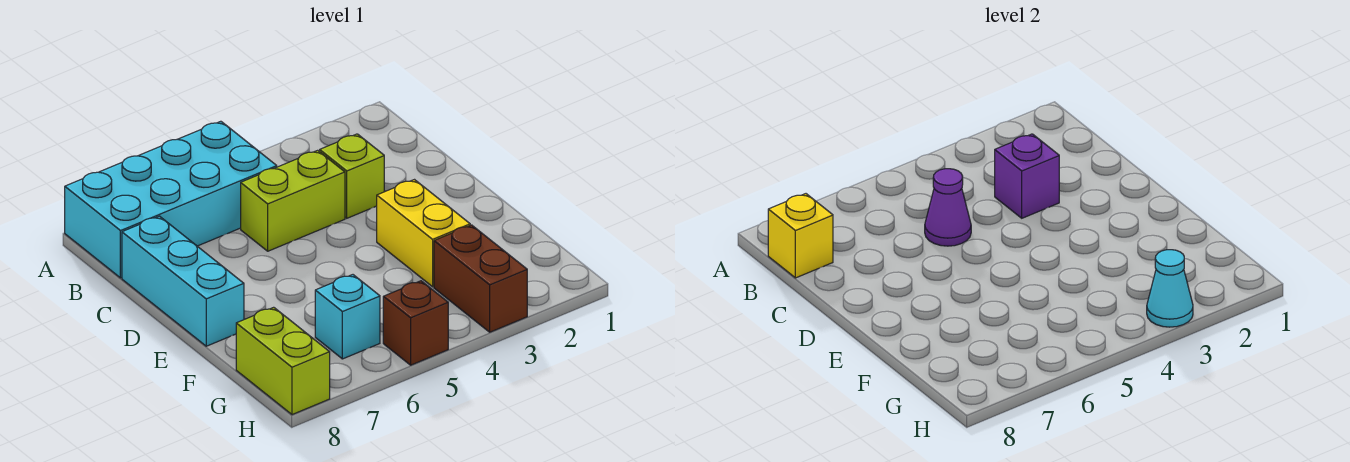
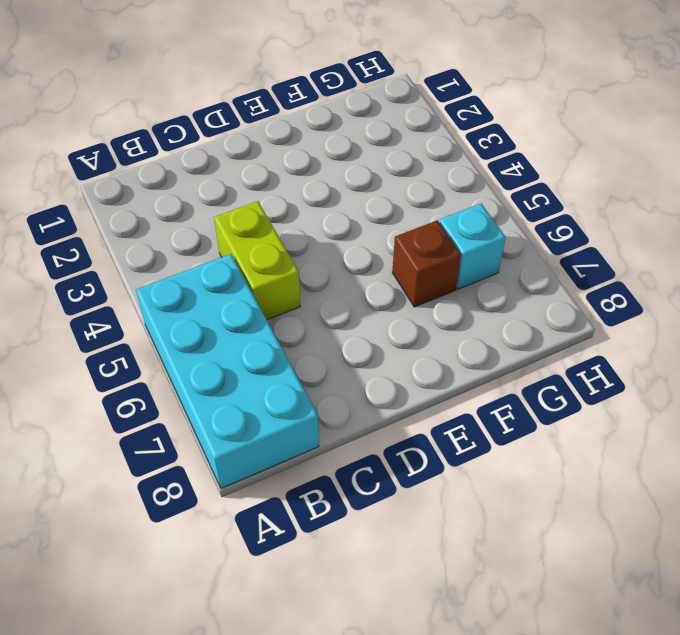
brown 1x1 brick [392,220,461,307] -> brown 1x1 brick moved to [383,281,448,365]
none -> lime 1x1 brick [320,134,384,218]
none -> cyan 1x3 brick [122,216,244,346]
none -> yellow 1x2 brick [376,180,470,287]

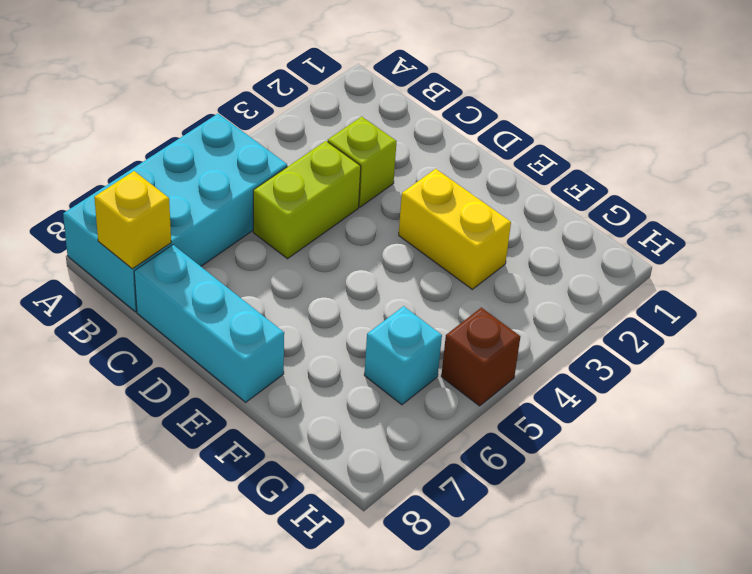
none -> brown 1x2 brick [434,225,527,332]
none -> lime 1x2 brick [236,307,330,415]
none -> purple 1x1 brick [995,134,1059,218]

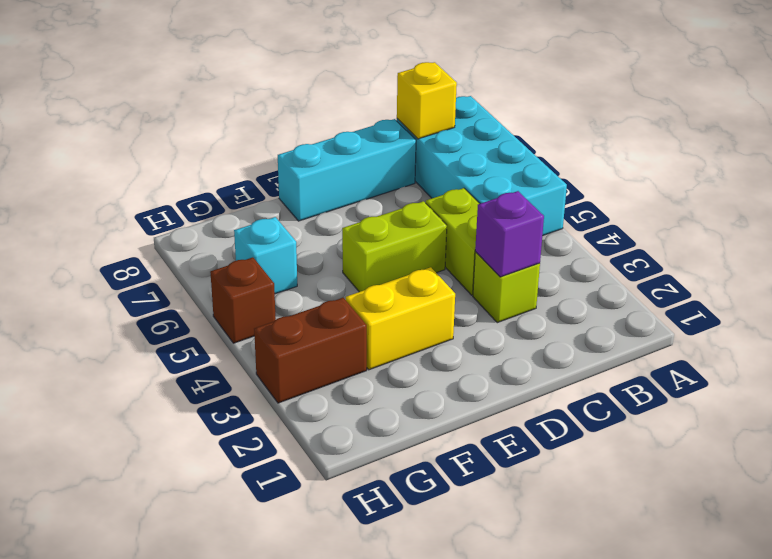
lime 1x2 brick [342,201,447,292] -> lime 1x2 brick moved to [236,307,330,415]
none -> purple 1x1 cone [925,169,971,246]
none -> cyan 1x1 cone [1147,250,1193,327]

